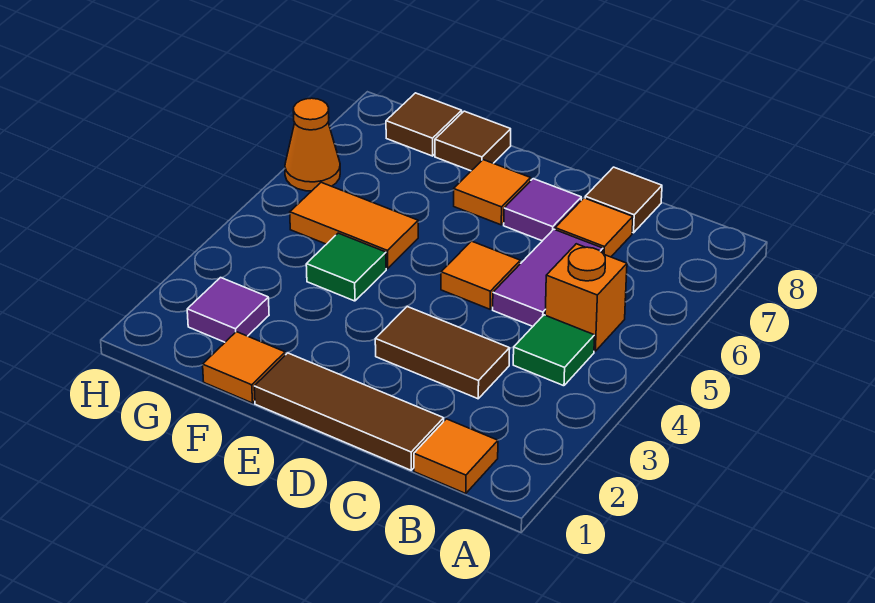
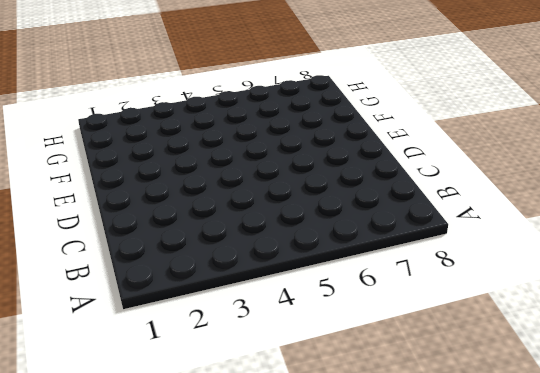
none -> orange 1x1 tile [414,419,498,494]
none -> green 1x1 tile [513,315,595,386]
none -> orange 1x1 brick [545,244,627,351]

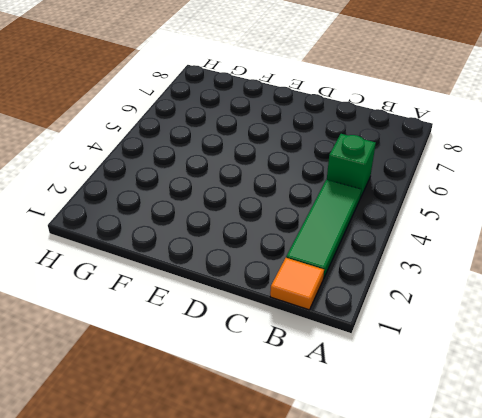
green 1x3 tile [286,180,361,279] -> green 1x1 tile [513,315,595,386]
green 1x1 brick [327,134,376,198] -> orange 1x1 brick [545,244,627,351]
none -> brown 1x3 tile [254,353,444,470]
none -> brown 1x2 tile [375,307,510,399]
none -> purple 1x2 tile [493,229,603,326]

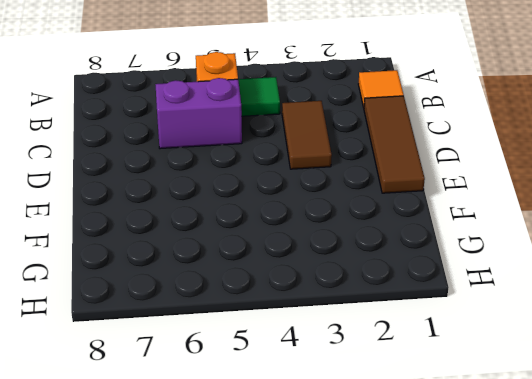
purple 1x2 brick [155,78,242,149] -> purple 1x2 tile [493,229,603,326]
none -> orange 1x1 tile [555,198,633,257]
none -> brown 1x1 tile [585,167,662,233]
none -> orange 1x1 tile [441,241,520,309]

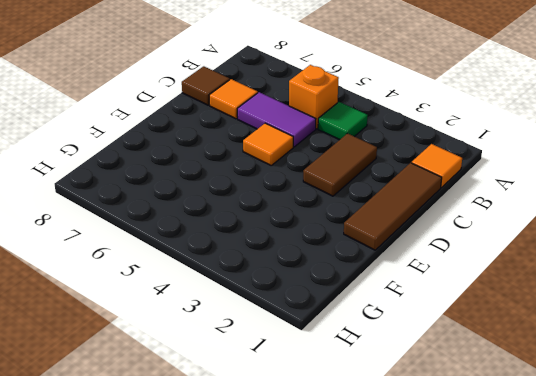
none -> purple 1x1 tile [504,179,581,241]
none -> orange 1x1 tile [454,160,531,225]
none -> orange 1x1 tile [203,332,285,403]

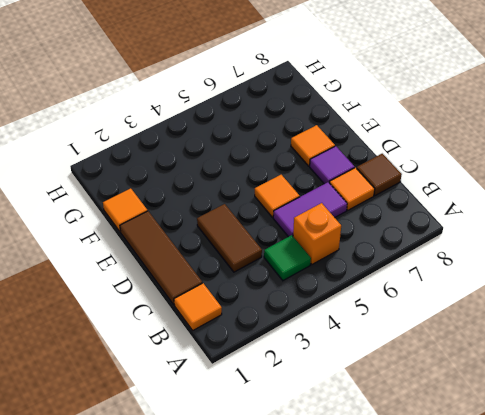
none -> green 1x1 tile [306,233,386,301]
none -> orange 1x2 tile [290,182,418,268]
none -> brown 1x1 tile [435,111,511,171]

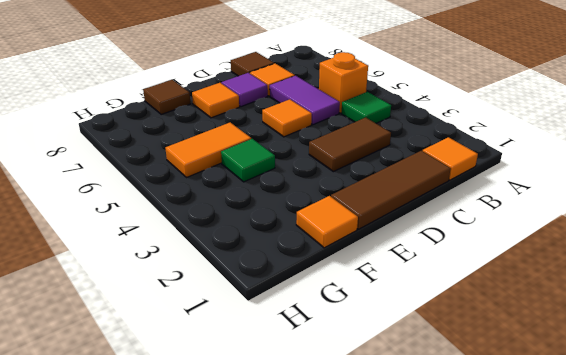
none -> purple 1x1 tile [187,278,269,342]
none -> brown 1x1 tile [386,93,462,156]
none -> orange 1x1 cone [285,98,340,191]

